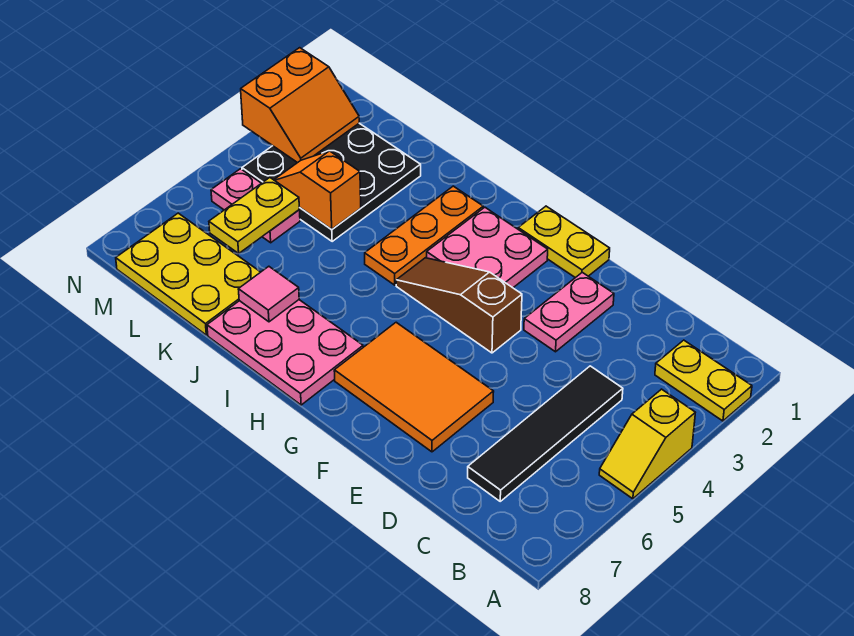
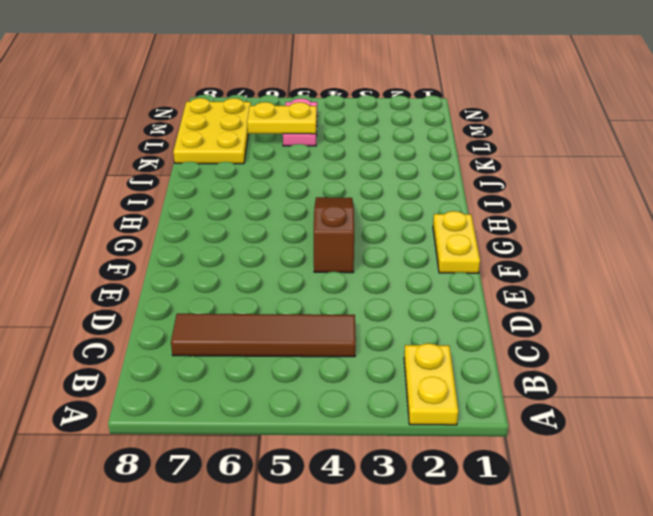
brown 1x4 tile [171,314,356,357] -> black 1x4 tile [468,366,623,501]
none -> yellow 1x2 slope [599,389,695,499]
none -> pink 1x2 plate [524,272,614,352]
none -> orange 2x3 tile [334,322,494,452]

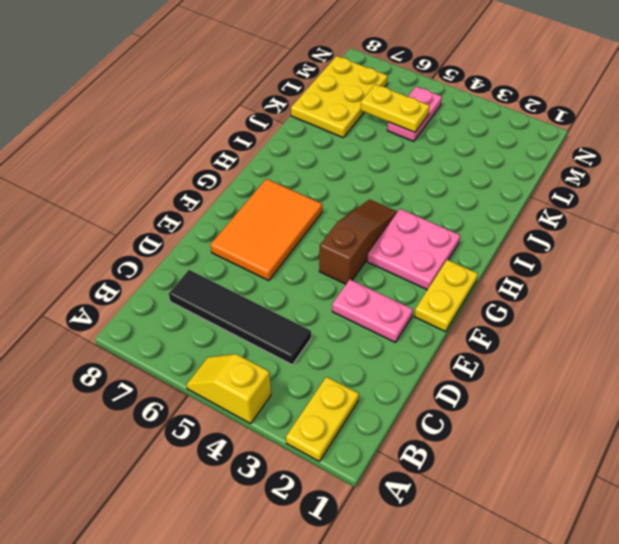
none -> pink 2x3 plate [207,300,363,405]
none -> orange 1x3 plate [365,186,483,285]
none -> black 3x3 plate [242,123,421,241]

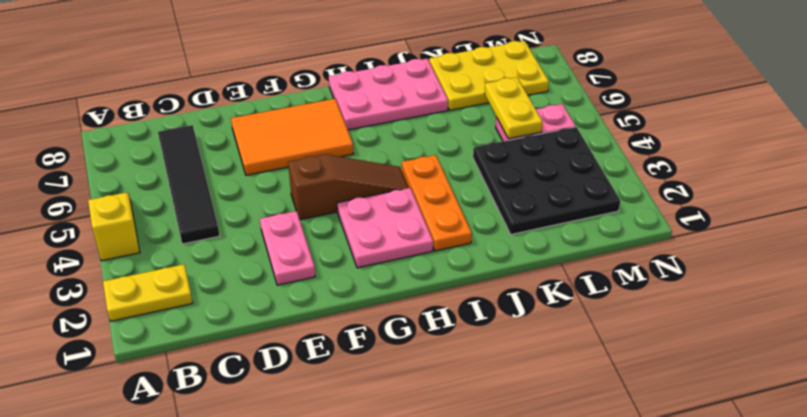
none -> yellow 1x2 plate [518,206,610,278]
none -> pink 1x1 tile [238,266,299,322]
none -> orange 1x2 slope [274,151,361,229]

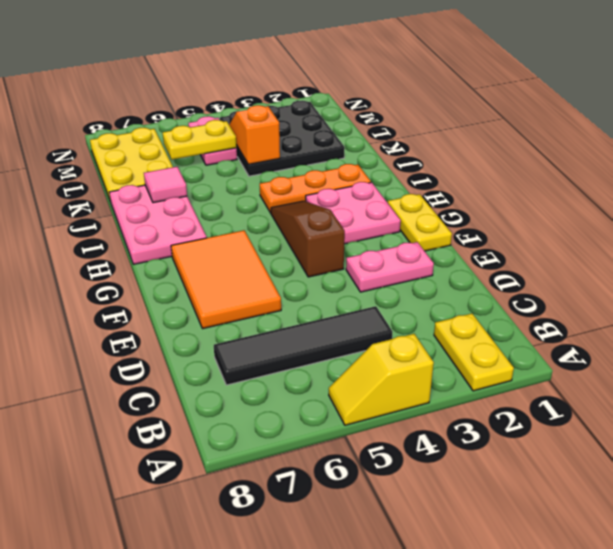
none -> orange 2x2 slope [241,48,359,163]

